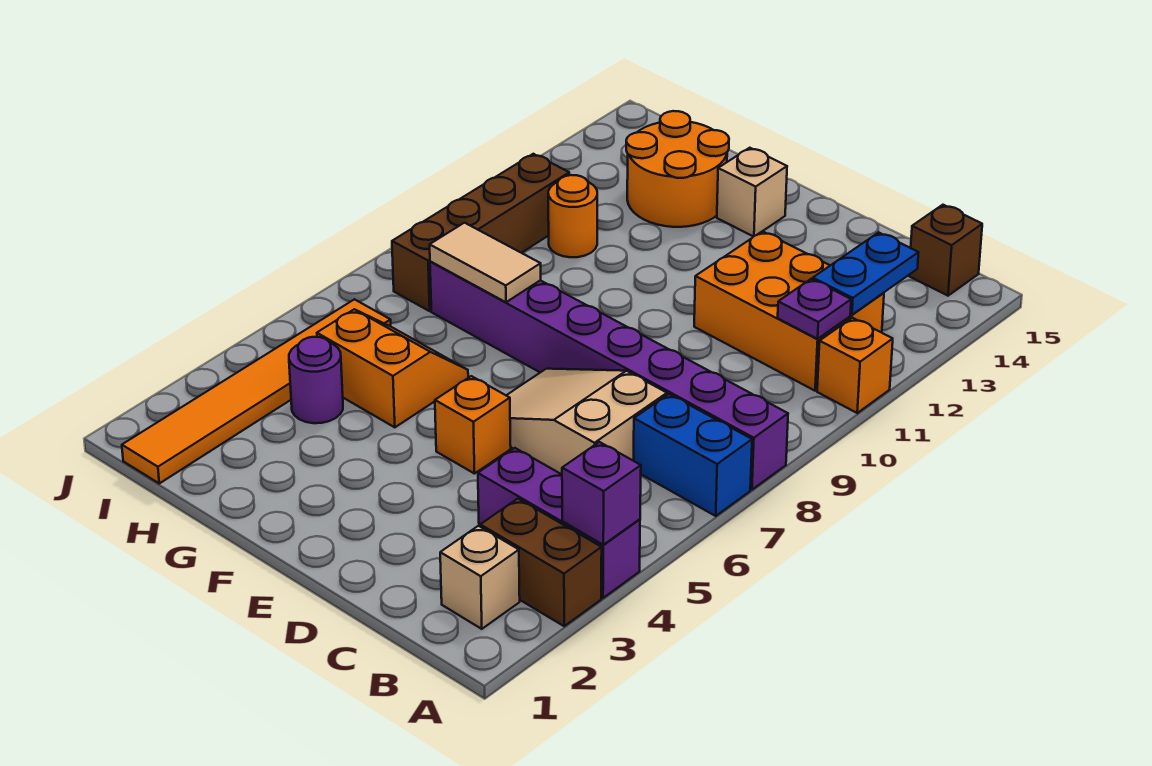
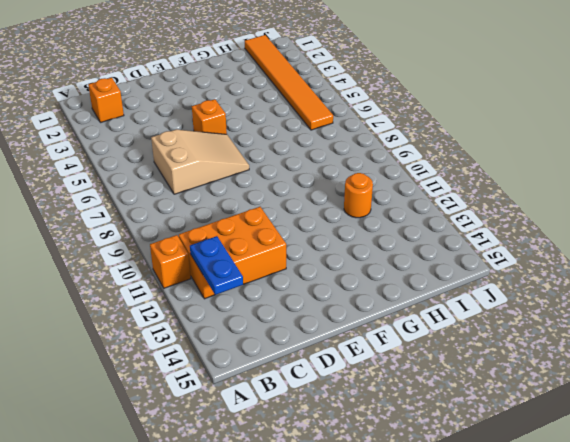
orange 1x1 brick [88,78,124,123] -> tan 1x1 brick [440,526,520,629]
none -> brown 1x2 brick [480,499,602,626]
none -> purple 1x3 brick [478,448,640,598]
none -> blue 1x2 brick [633,394,752,516]

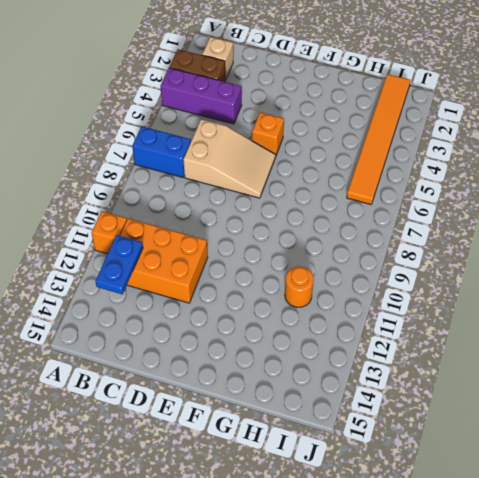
none -> purple 1x8 brick [430,262,788,490]
none -> brown 1x1 brick [909,205,982,296]
none -> tan 1x1 brick [717,148,787,237]

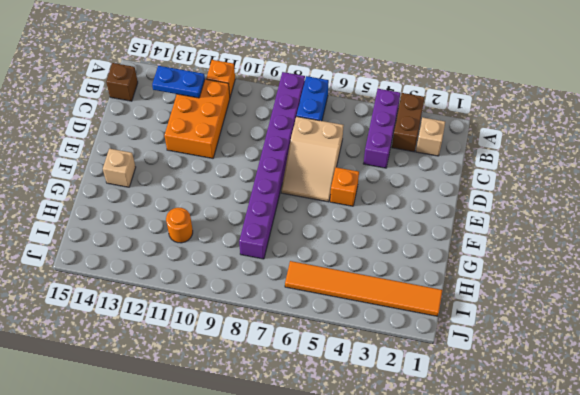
none -> orange 2x2 slope [317,309,468,427]
none -> orange 2x2 round brick [626,111,729,227]
none -> purple 1x1 round brick [289,337,343,423]

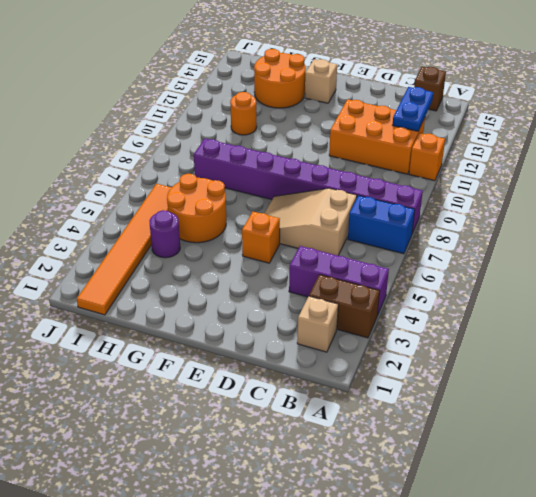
orange 2x2 round brick [167,174,226,243] -> orange 2x2 slope [317,309,468,427]
none -> brown 1x4 brick [392,154,569,311]
none -> purple 1x1 brick [562,442,641,545]
none -> purple 1x1 plate [778,279,851,339]

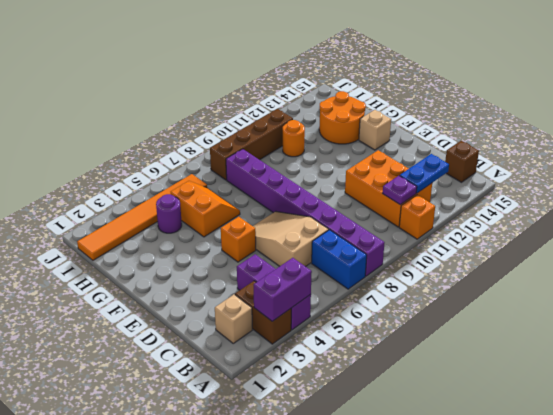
purple 1x2 brick [253,258,312,321] -> purple 1x1 brick [562,442,641,545]
none -> tan 1x2 tile [430,223,541,302]

